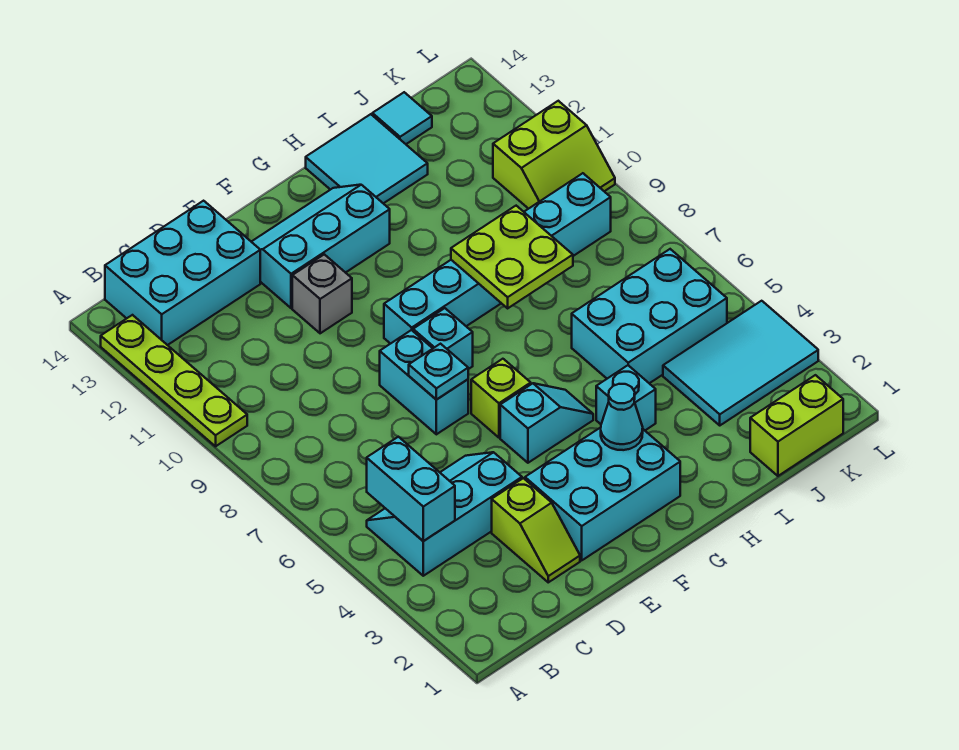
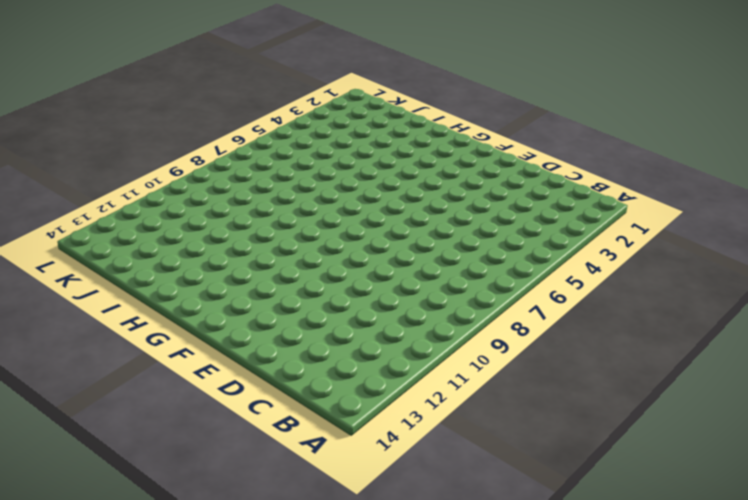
none -> lime 1x4 plate [101,315,247,446]
none -> cyan 2x3 slope [367,452,522,576]
none -> cyan 2x3 brick [105,201,260,345]

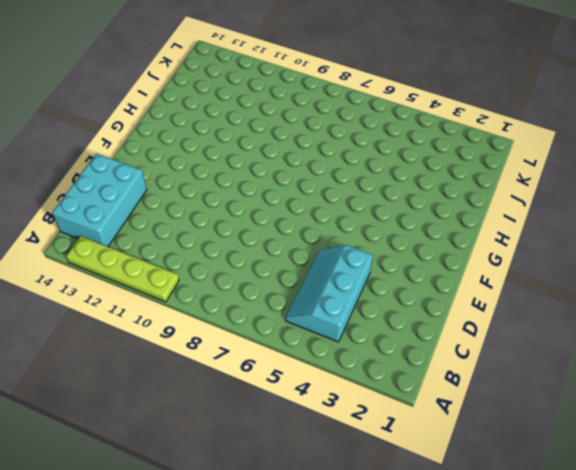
none -> lime 1x2 slope [492,478,580,582]
none -> cyan 2x3 brick [525,428,680,560]
none -> cyan 1x2 brick [380,330,468,434]

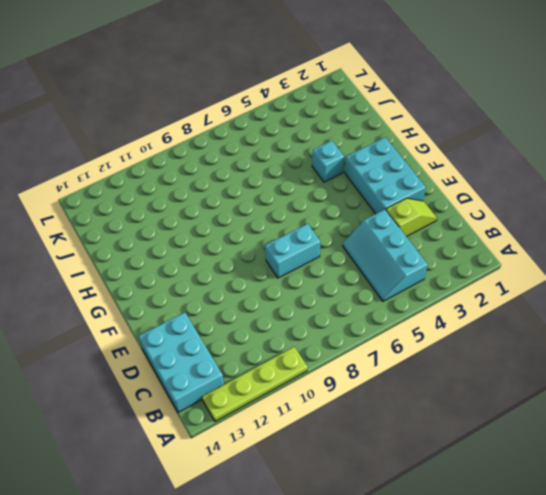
none -> grey 1x1 brick [292,254,352,333]
none -> cyan 2x3 slope [252,185,390,308]
none -> cyan 1x2 slope [500,383,593,463]

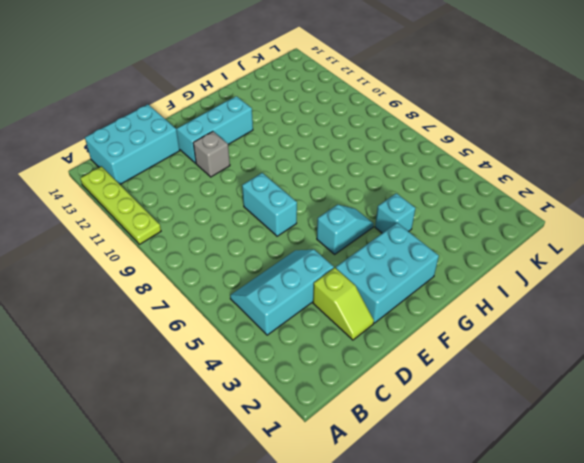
none -> lime 1x1 brick [471,359,531,438]
none -> cyan 1x1 brick [413,308,473,369]
none -> cyan 1x6 brick [384,173,611,344]

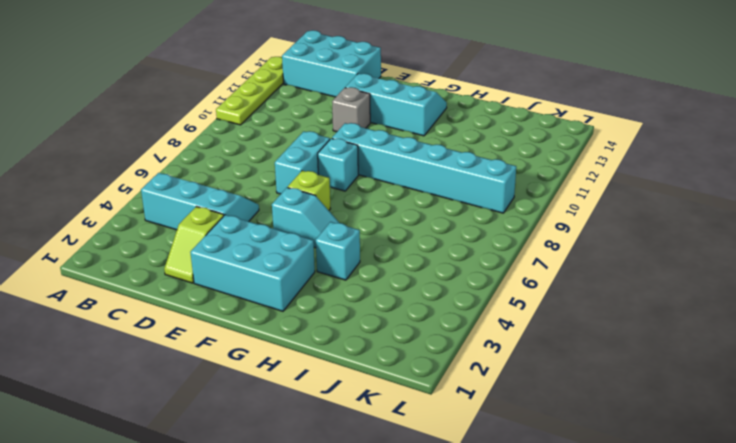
none -> cyan 2x2 tile [306,114,428,203]
none -> cyan 2x3 brick [572,249,727,383]
none -> lime 1x2 brick [750,375,843,476]

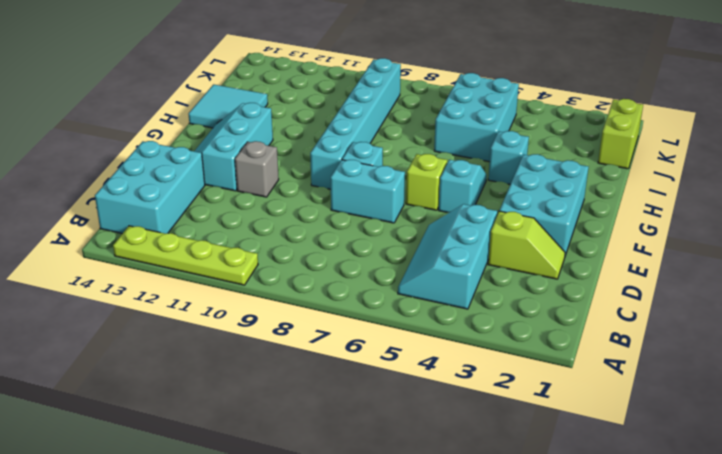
none -> cyan 2x3 tile [663,301,818,425]
none -> cyan 1x1 tile [372,92,432,144]
none -> lime 2x2 slope [493,101,615,209]

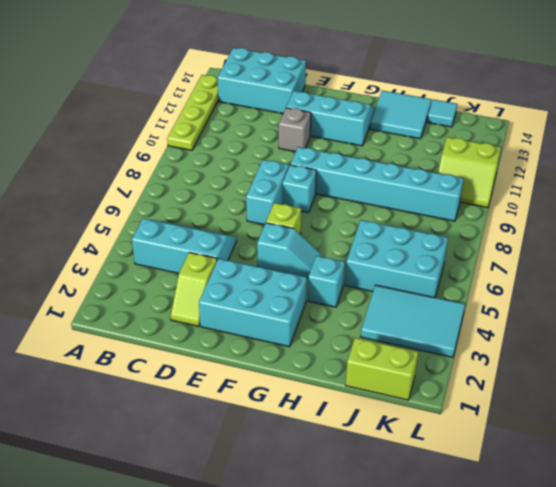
none -> cyan 1x2 brick [367,437,455,541]
none -> cyan 1x1 plate [409,344,468,400]
none -> cyan 1x1 cone [601,384,643,450]

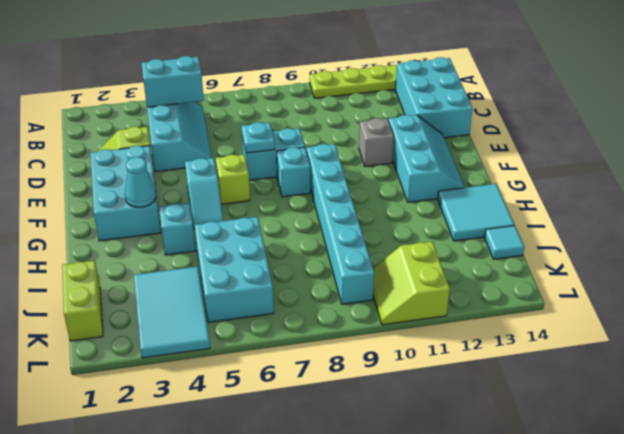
none -> lime 2x2 plate [451,206,573,308]

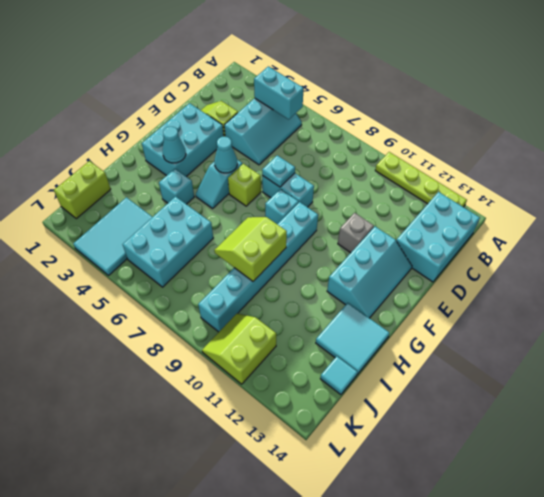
cyan 1x1 cone [214,137,238,173] -> none
lime 2x2 slope [214,217,287,281] -> lime 2x2 plate [451,206,573,308]

